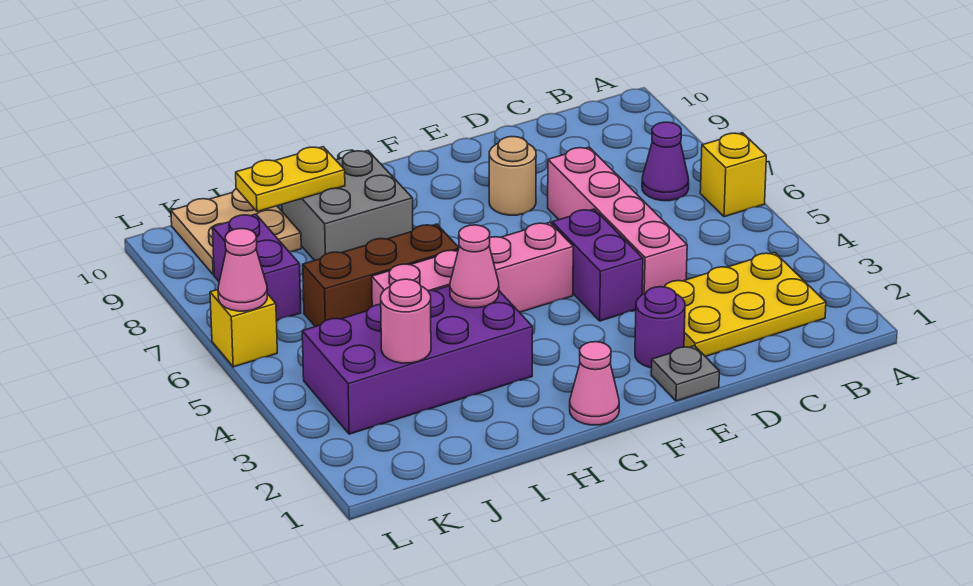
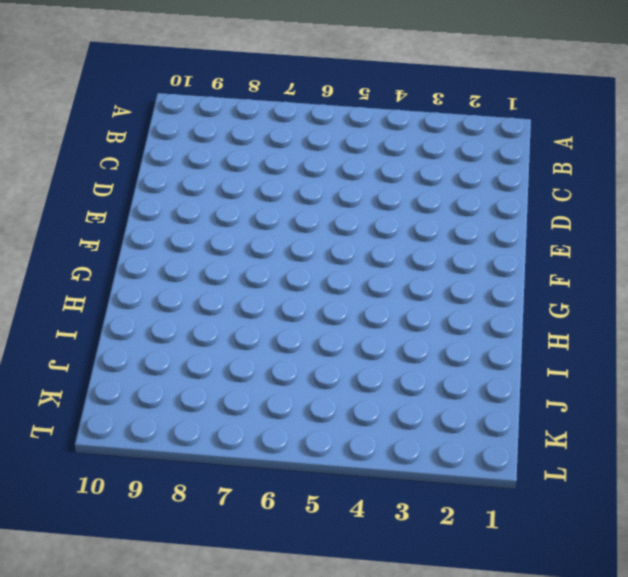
none -> yellow 1x1 brick [700,133,766,217]
none -> yellow 2x3 plate [665,252,826,356]
none -> purple 1x1 cone [642,122,689,201]

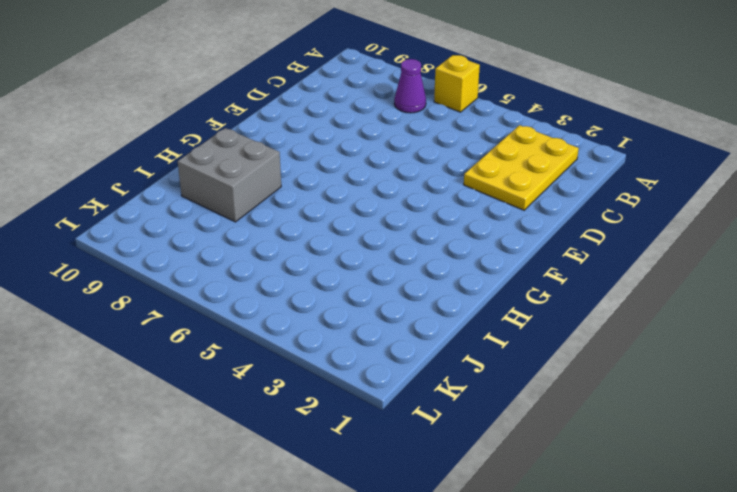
none -> pink 1x4 brick [548,147,687,295]
none -> grey 1x1 plate [651,346,719,401]
none -> purple 1x1 round brick [635,287,685,368]

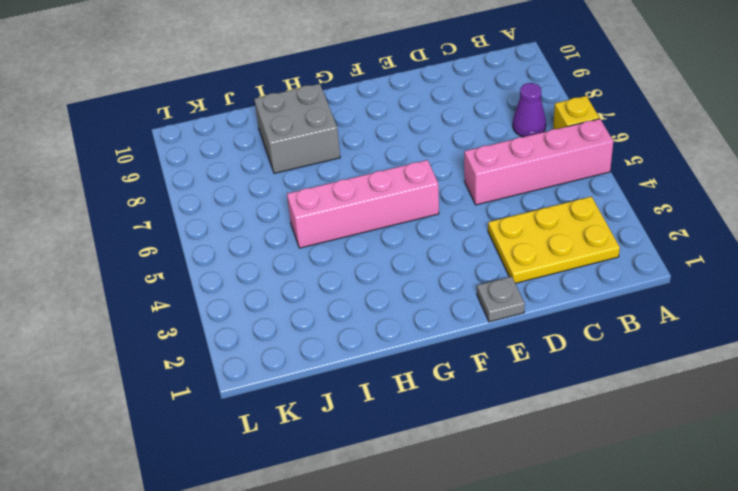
pink 1x4 brick [464,119,613,205] -> pink 1x4 brick turned to [548,147,687,295]
none -> purple 1x1 round brick [635,287,685,368]
none -> purple 1x2 brick [552,209,643,321]
none -> tan 1x1 round brick [489,137,536,215]

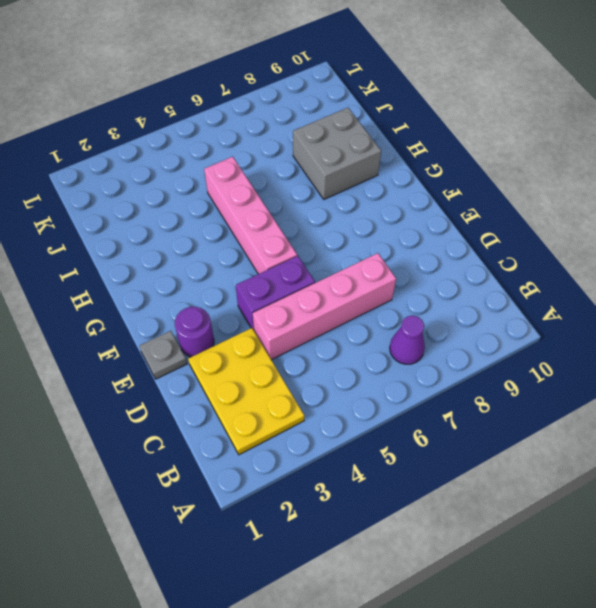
none -> yellow 1x1 brick [700,133,766,217]
none -> tan 1x1 round brick [489,137,536,215]
none -> pink 1x1 cone [570,342,619,425]

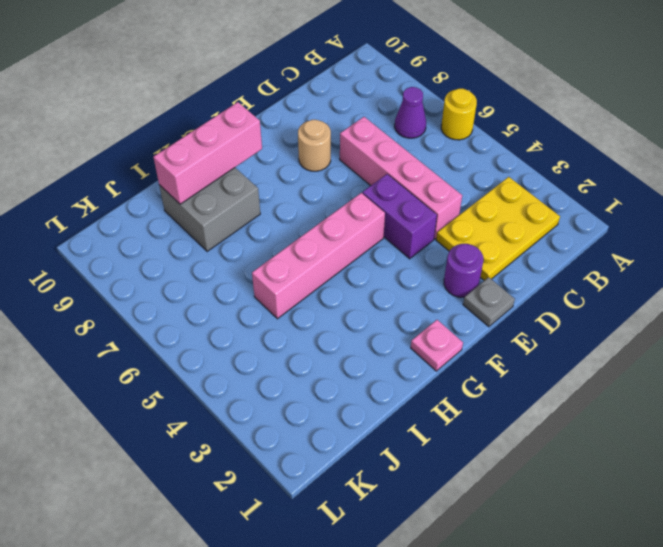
yellow 1x1 round brick [441,89,477,140] -> yellow 1x1 brick [700,133,766,217]
pink 1x1 plate [411,320,463,371] -> pink 1x1 cone [570,342,619,425]
pink 1x3 brick [153,102,262,204] -> yellow 1x2 plate [236,147,345,212]
none -> purple 2x4 brick [302,286,533,434]
none -> brown 1x3 brick [303,224,459,327]
none -> tan 2x2 plate [171,189,301,275]

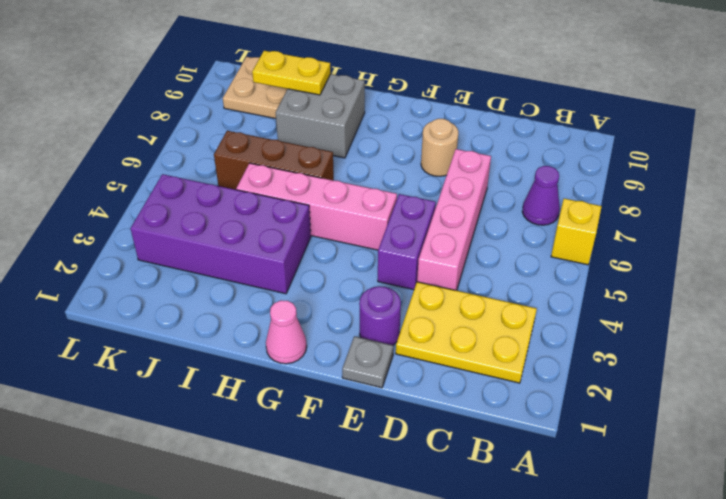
none -> purple 1x2 brick [212,214,301,321]
none -> yellow 1x1 brick [210,290,277,367]
none -> pink 1x1 cone [450,225,499,308]

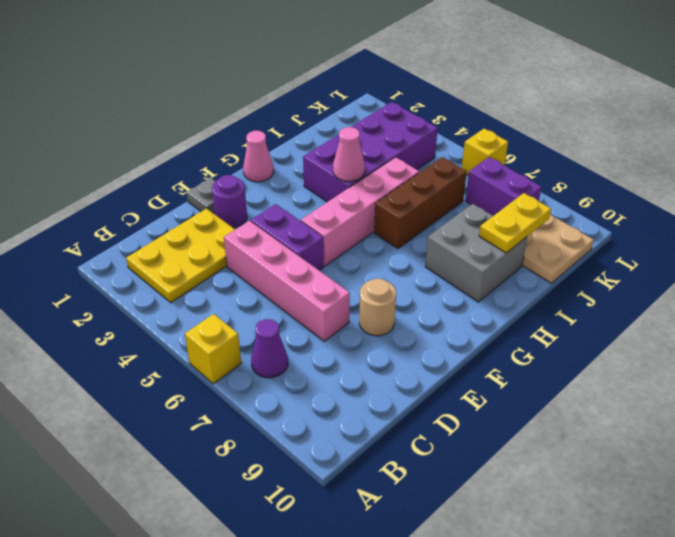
none -> pink 1x1 round brick [381,279,431,363]
none -> pink 1x1 cone [218,229,267,311]

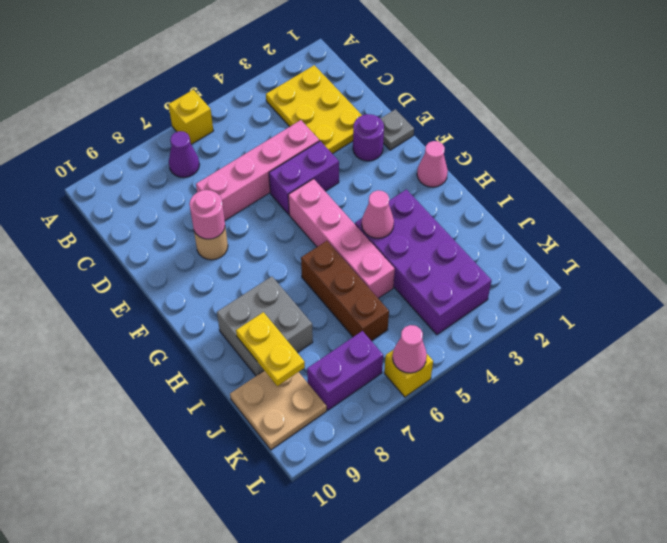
pink 1x1 round brick [190,190,225,239] -> pink 1x1 round brick moved to [381,279,431,363]

